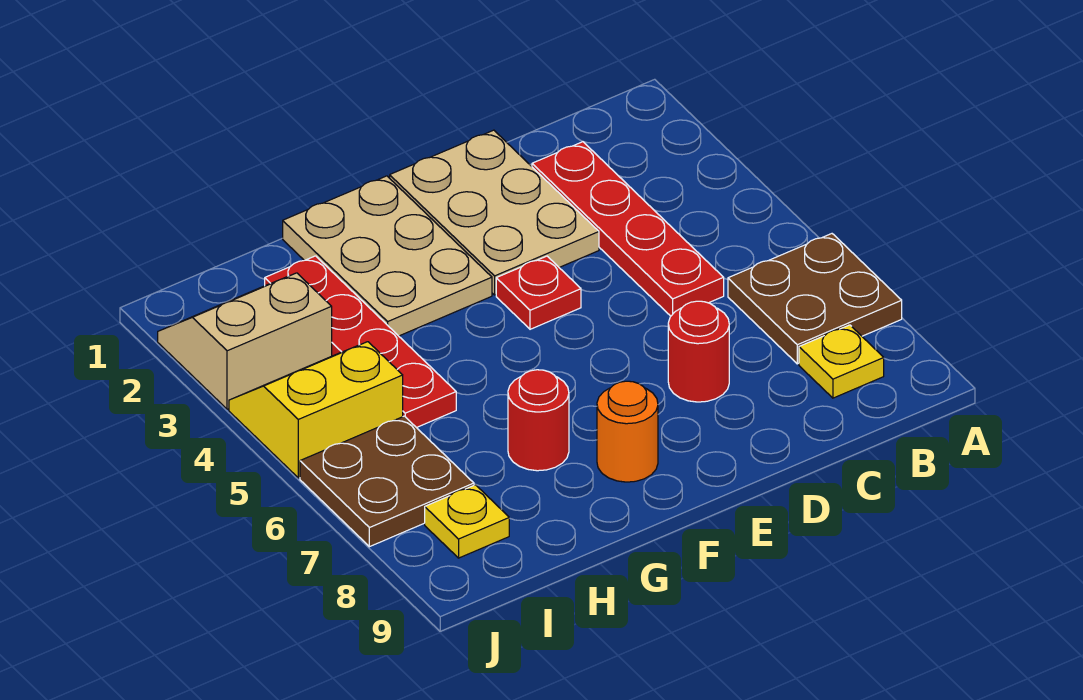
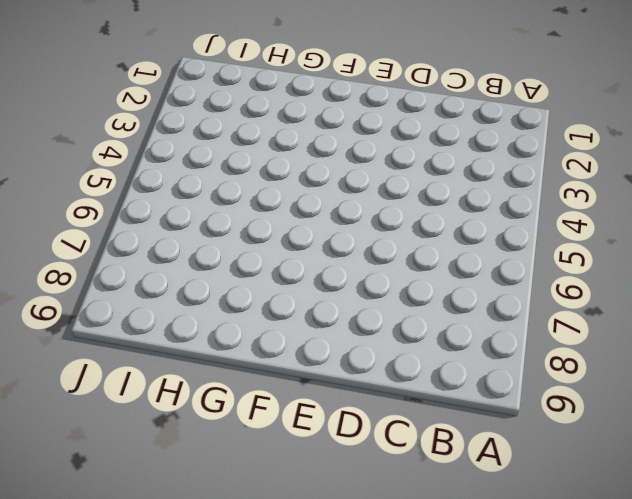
none -> brown 2x2 plate [728,234,902,364]
none -> yellow 1x1 plate [799,325,884,398]
none -> red 1x4 plate [532,142,724,316]

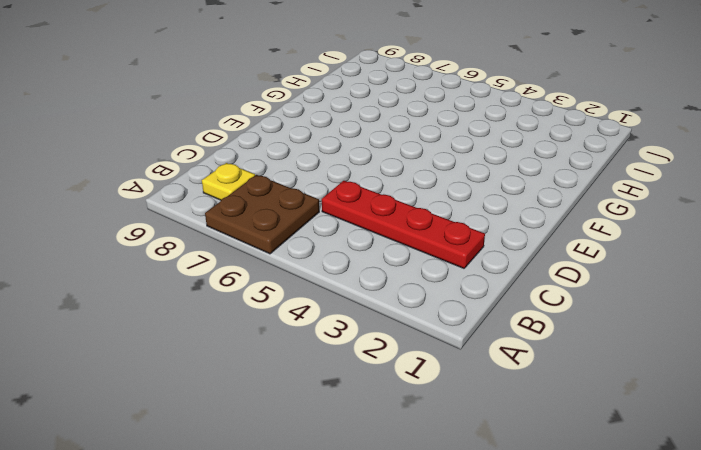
none -> tan 2x3 plate [390,130,599,295]
none -> red 1x1 round brick [668,301,729,402]
none -> red 1x1 plate [496,256,581,329]

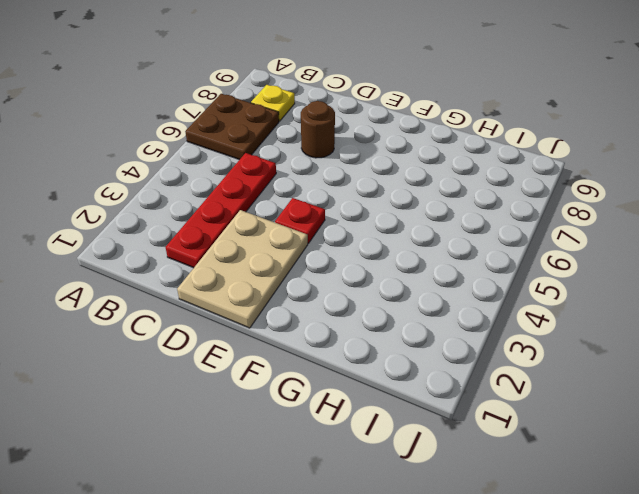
brown 1x1 round brick [301,101,335,158] -> red 1x1 round brick [668,301,729,402]
none -> tan 2x3 plate [283,176,492,336]
none -> orange 1x1 round brick [597,381,658,482]
none -> red 1x1 round brick [508,370,569,471]

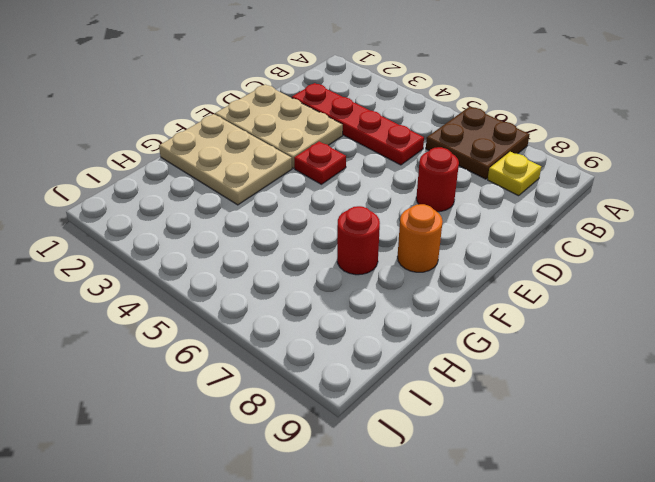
none -> red 1x4 plate [265,256,456,428]
none -> tan 2x2 slope [158,273,332,409]
none -> yellow 2x2 slope [229,342,403,478]

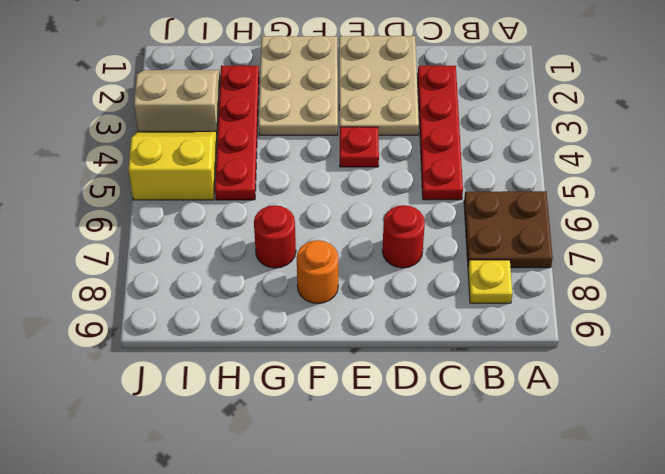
none -> brown 2x2 plate [300,416,474,547]
none -> yellow 1x1 plate [425,485,509,558]

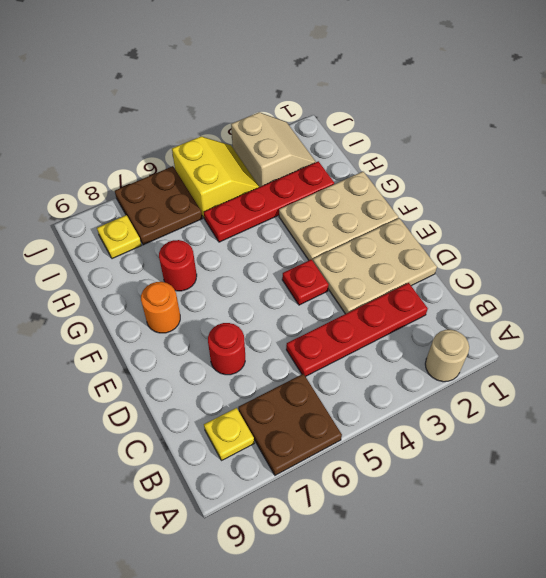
tan 1x1 round brick [425,330,469,382] -> none

